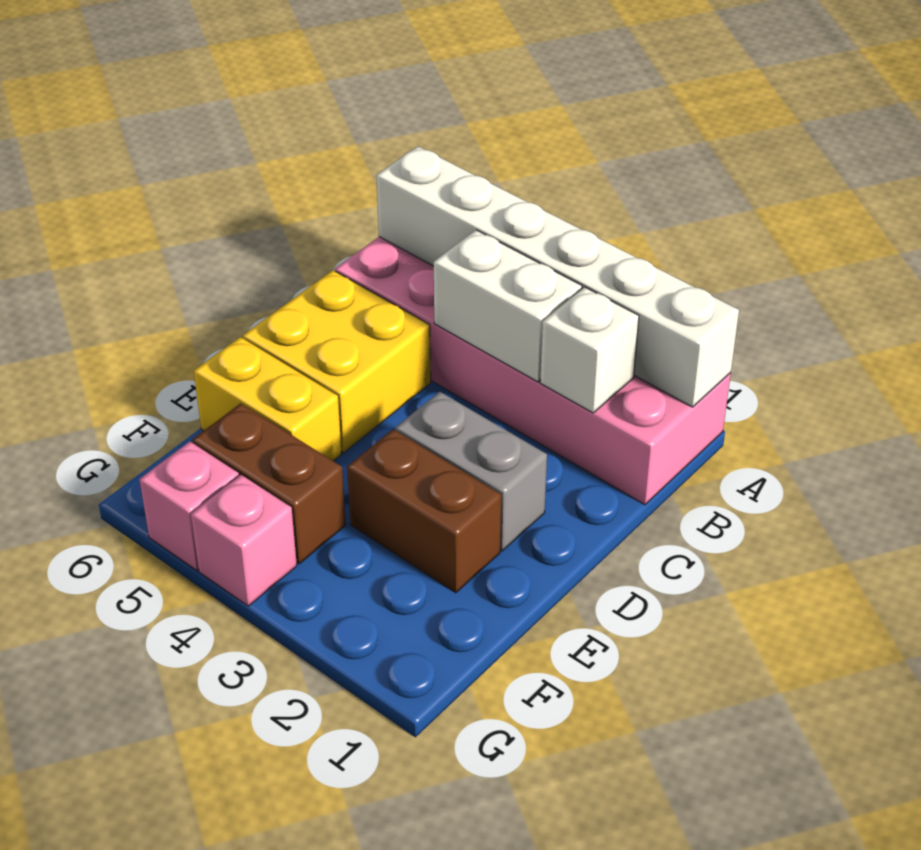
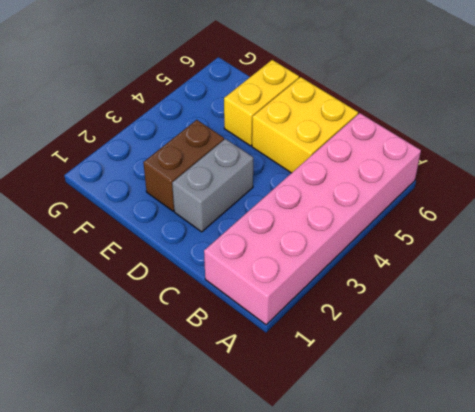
none -> brown 1x2 brick [192,403,346,564]
none -> pink 1x1 brick [191,475,297,606]

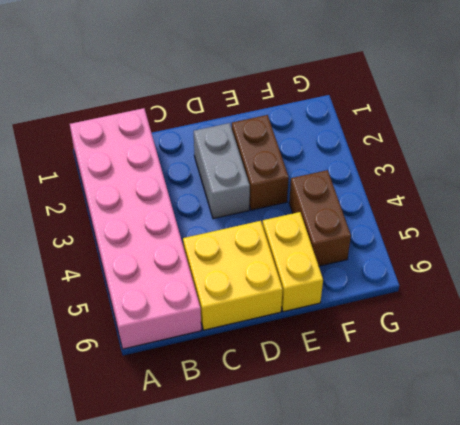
none -> pink 1x1 brick [191,475,297,606]
none -> pink 1x1 brick [139,441,239,570]

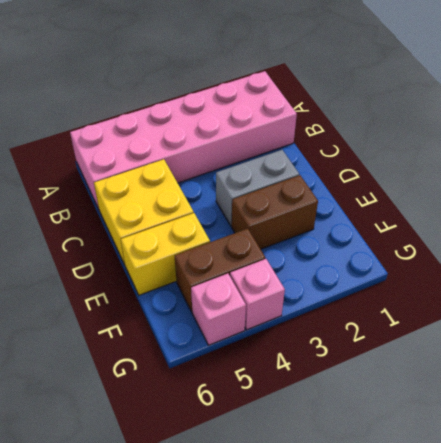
none -> white 1x6 brick [376,146,739,407]
none -> white 1x1 brick [540,287,639,413]

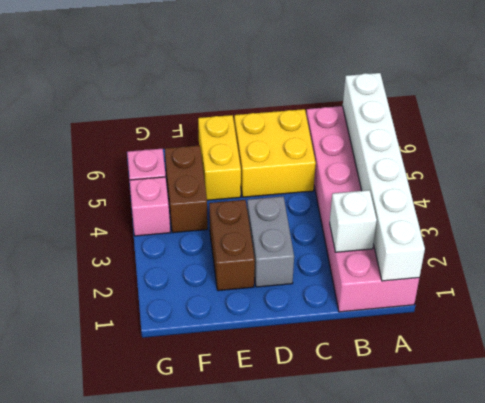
none -> white 1x2 brick [434,230,582,382]

